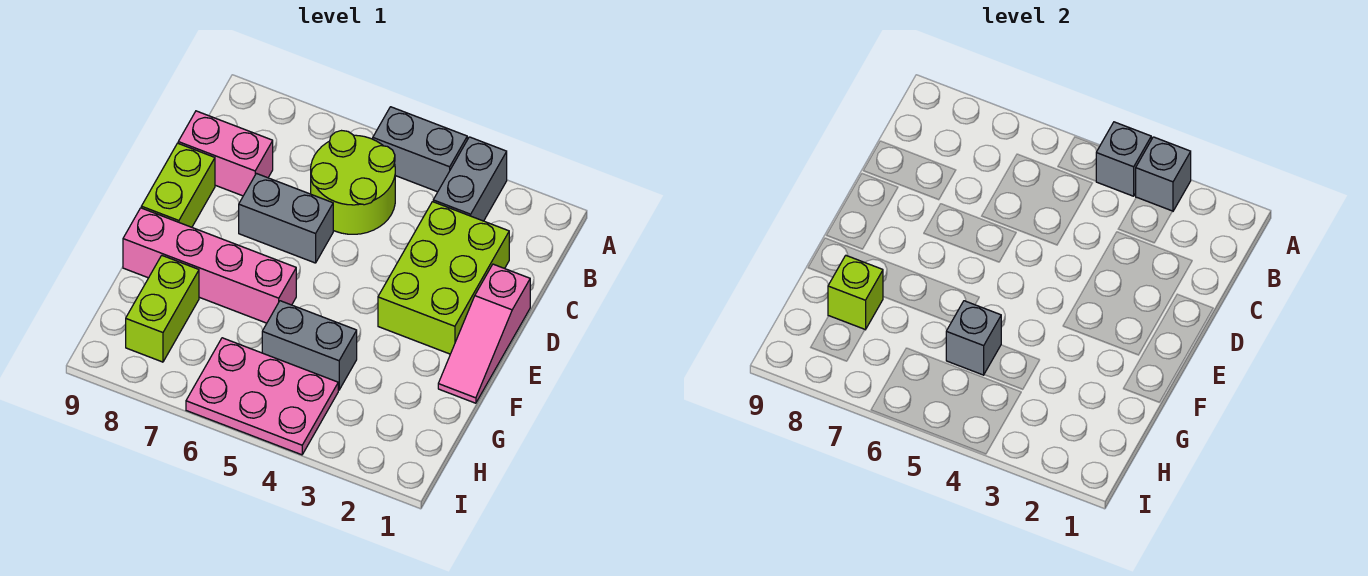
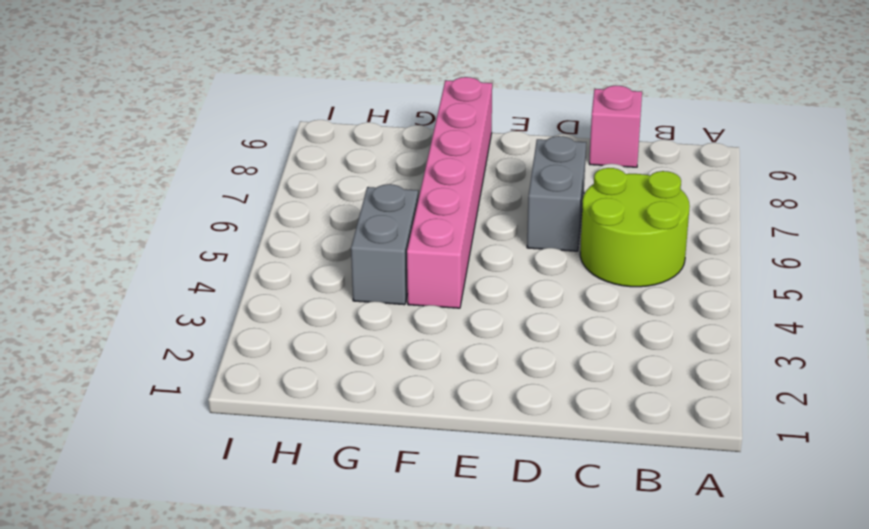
pink 1x1 brick [589,85,642,167] -> pink 1x2 brick [178,111,273,196]
pink 1x6 brick [407,77,492,308] -> pink 1x4 brick [123,208,296,323]
none -> grey 1x2 brick [433,137,507,221]
none -> grey 1x2 brick [373,107,467,192]
none -> lime 2x3 brick [378,202,509,354]

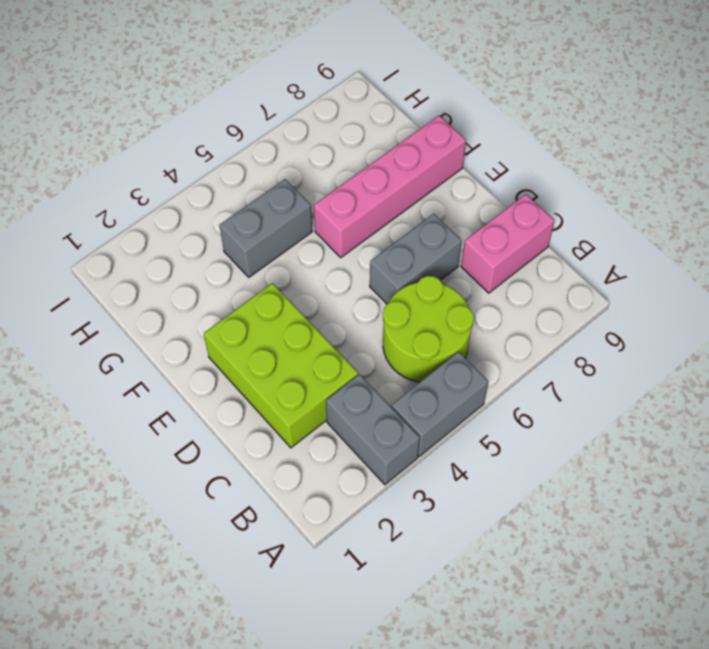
none -> pink 1x3 slope [438,264,530,403]
none -> lime 1x2 brick [141,143,215,227]
none -> lime 1x2 brick [126,256,199,362]

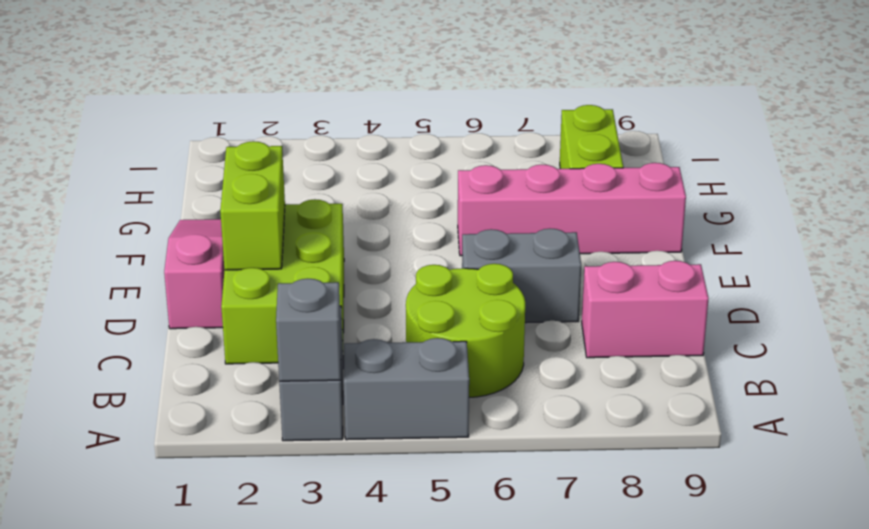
lime 1x2 brick [220,141,285,270] -> lime 1x2 brick moved to [141,143,215,227]
none -> grey 1x2 brick [262,301,357,390]
none -> pink 2x3 plate [186,338,338,455]
none -> grey 1x1 brick [1096,122,1151,196]

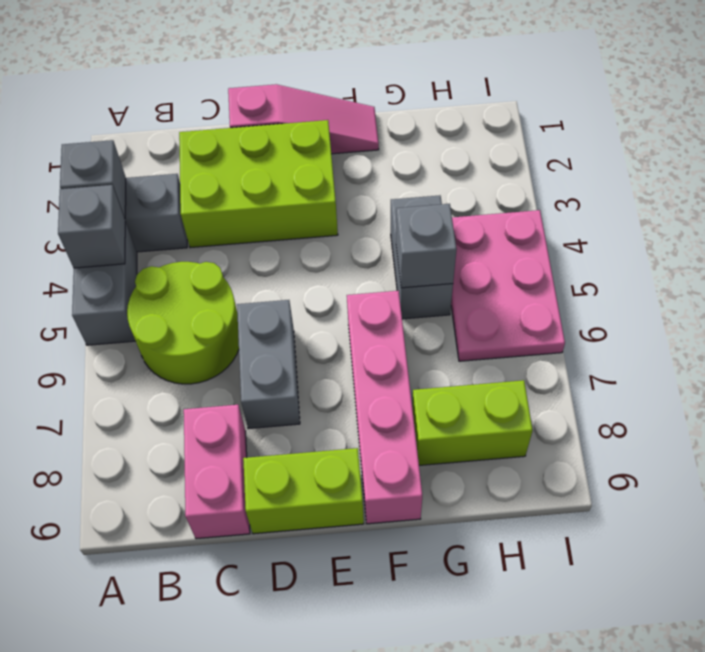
none -> lime 1x1 brick [828,256,883,330]

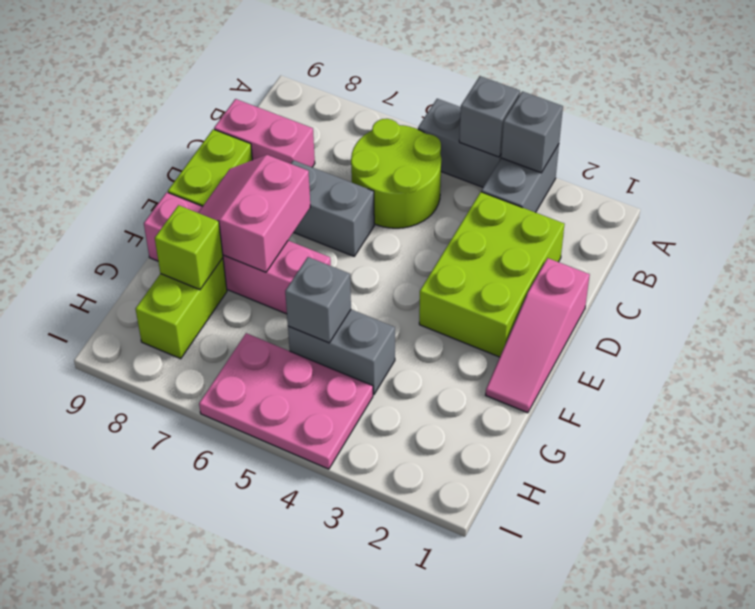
pink 2x2 slope [198,155,310,272] -> none

